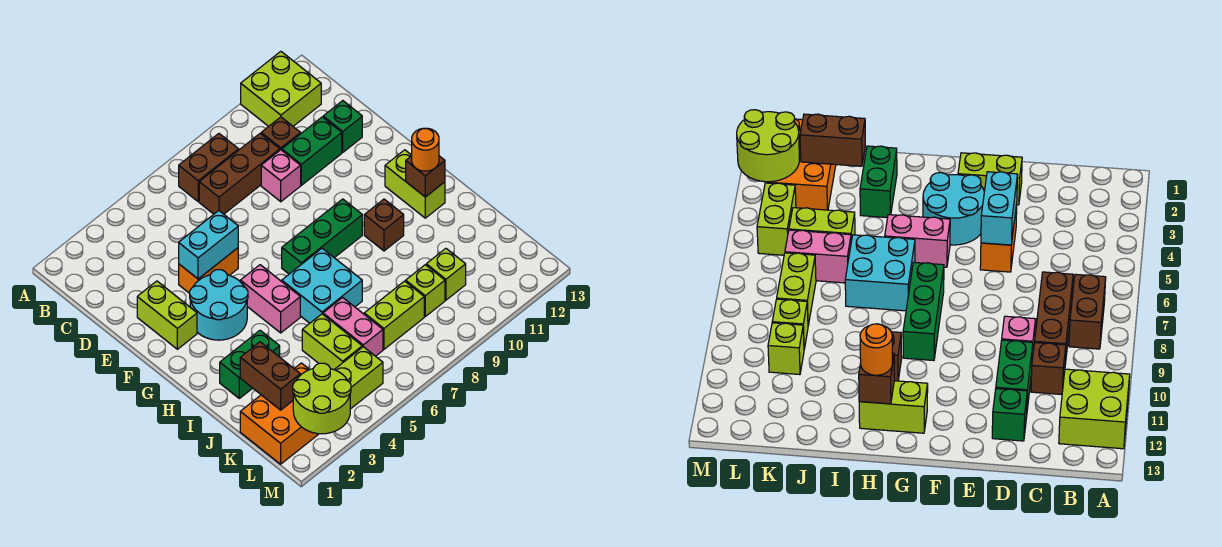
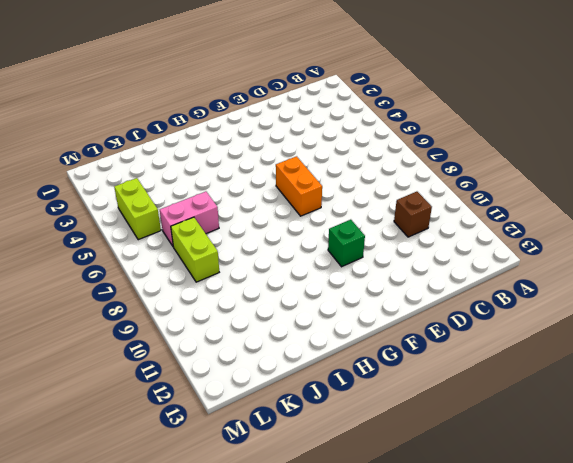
orange 1x2 brick [276,156,322,216] -> orange 1x2 brick moved to [179,248,238,293]
green 1x1 brick [328,220,365,267] -> green 1x1 brick moved to [323,101,362,152]
none -> lime 2x2 brick [241,52,321,126]
none -> brown 1x2 brick [179,134,239,201]
none -> brown 1x3 brick [199,133,280,214]

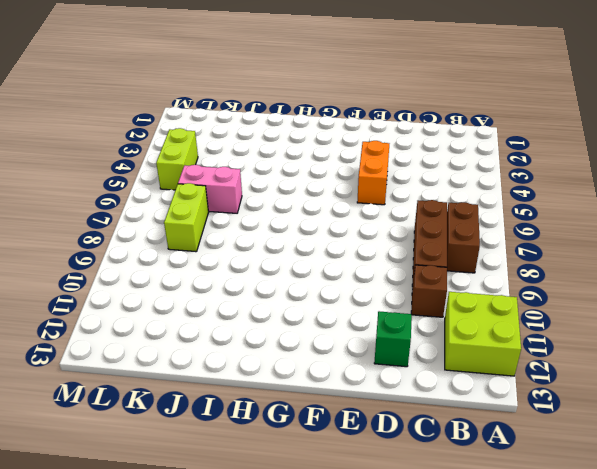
none -> pink 1x1 brick [261,150,301,202]
none -> green 1x2 brick [282,117,342,185]
none -> lime 1x2 brick [137,281,197,349]

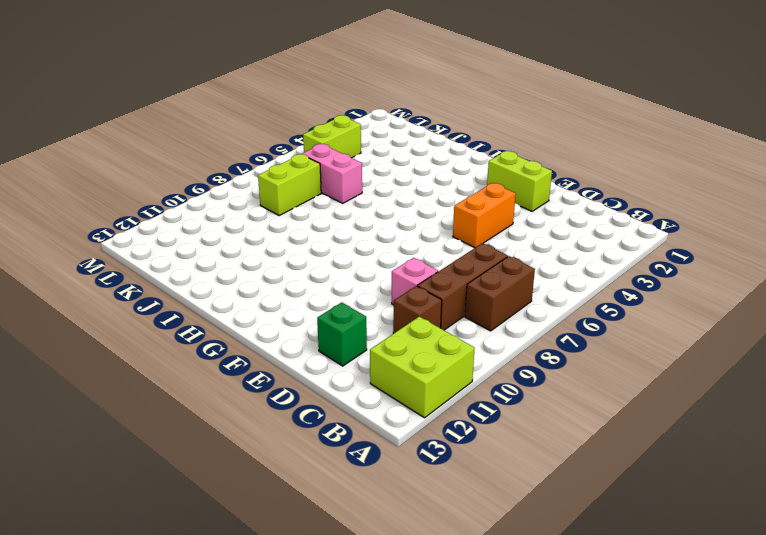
none -> green 1x2 brick [282,117,342,185]
none -> cyan 2x2 round brick [190,270,248,340]
none -> pink 1x2 brick [240,265,300,333]

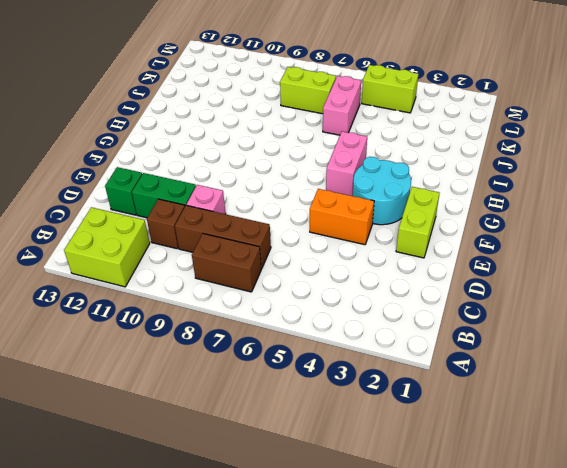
none -> green 1x3 brick [282,199,362,274]
none -> lime 1x2 brick [385,150,445,218]
none -> cyan 2x2 brick [282,248,362,323]

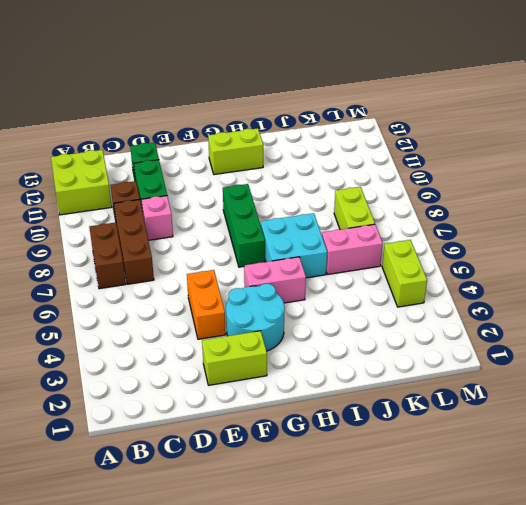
none -> brown 1x1 brick [364,199,404,251]
none -> green 1x2 brick [220,330,280,398]
none -> lime 1x2 brick [302,314,362,370]

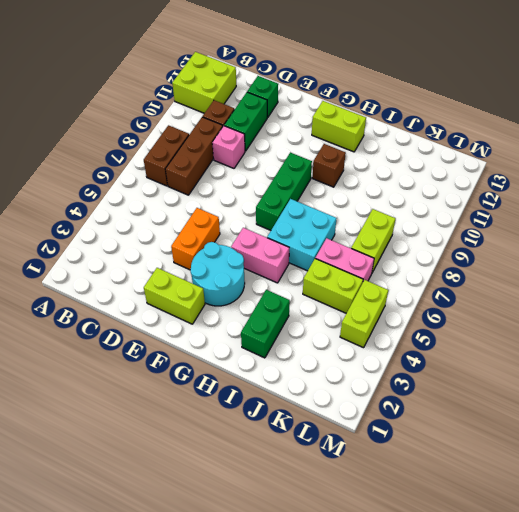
none -> orange 2x3 brick [240,363,318,464]
none -> lime 1x1 brick [406,265,445,316]
none -> lime 1x1 brick [426,249,466,300]

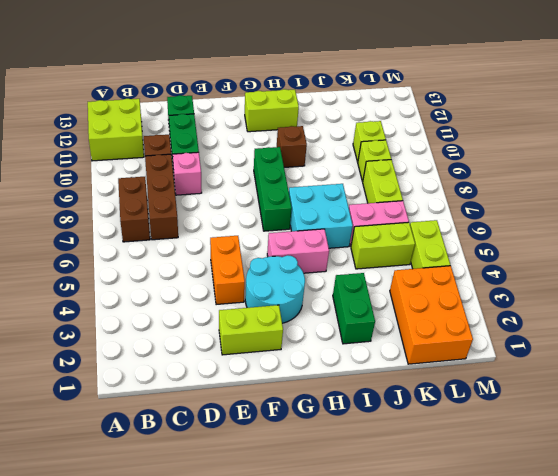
none -> cyan 1x2 brick [179,211,238,279]
none -> brown 1x1 brick [406,156,445,197]
none -> brown 1x2 brick [240,342,300,410]

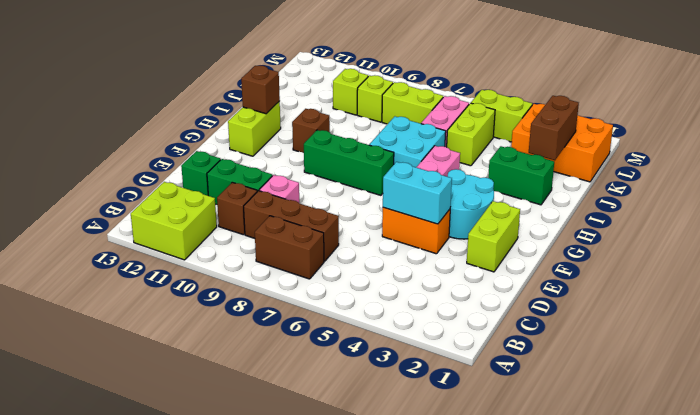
none -> lime 2x2 round brick [293,363,351,434]
none -> orange 1x1 round brick [411,128,439,171]

